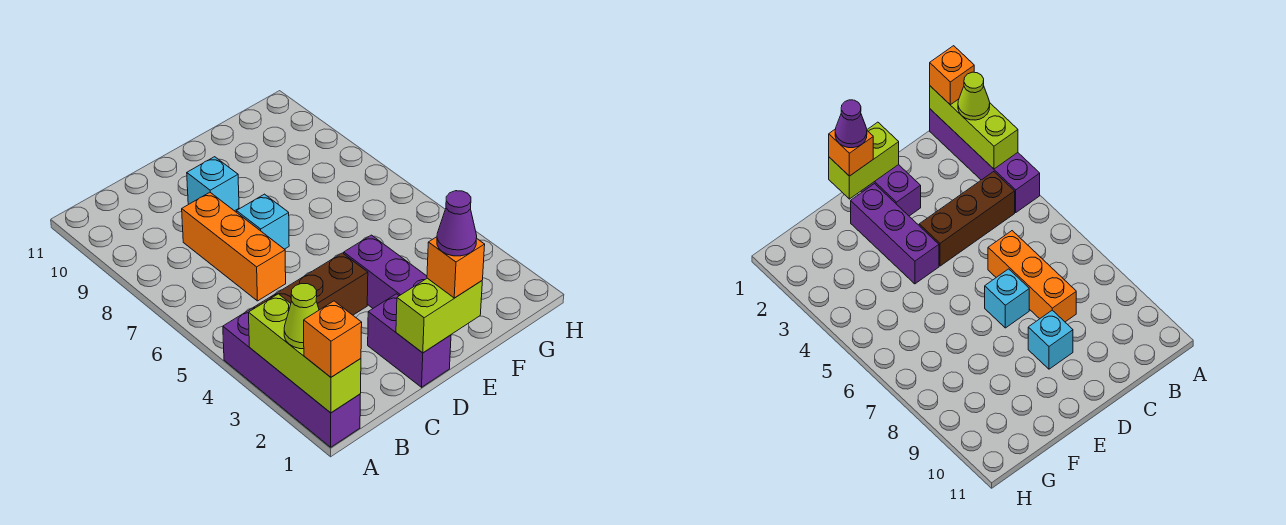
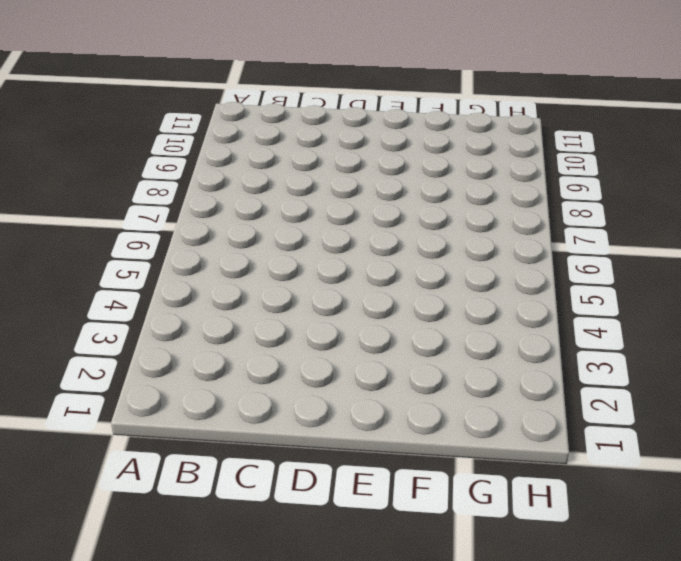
none -> purple 1x4 brick [223,308,360,447]
none -> brown 1x3 brick [254,253,368,315]
none -> orange 1x3 brick [182,192,286,301]

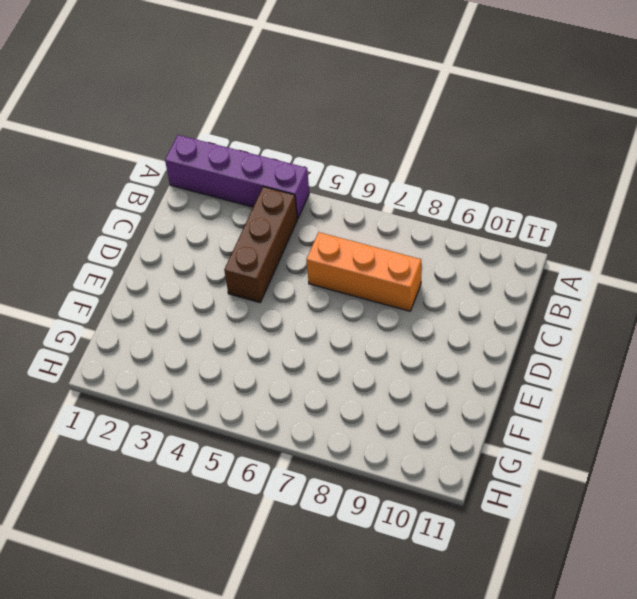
none -> purple 1x2 brick [368,294,451,387]
none -> cyan 1x1 brick [237,194,289,249]
none -> cyan 1x1 brick [187,157,239,211]

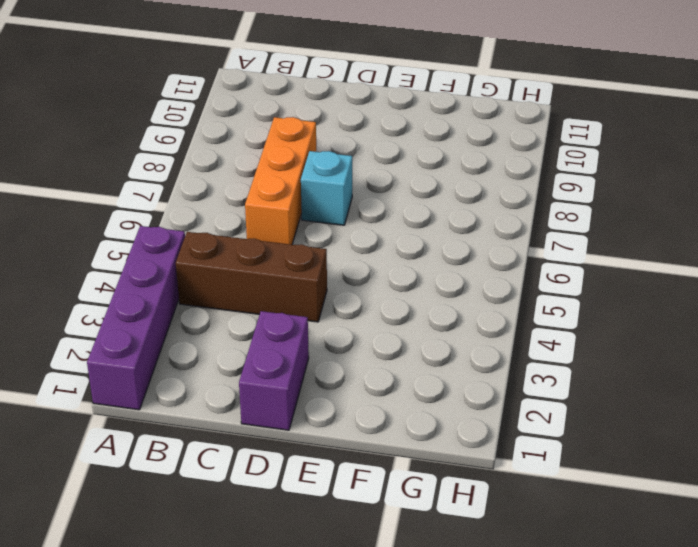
none -> cyan 1x1 brick [187,157,239,211]
none -> purple 1x3 brick [344,235,427,308]
none -> lime 1x3 brick [249,294,361,413]

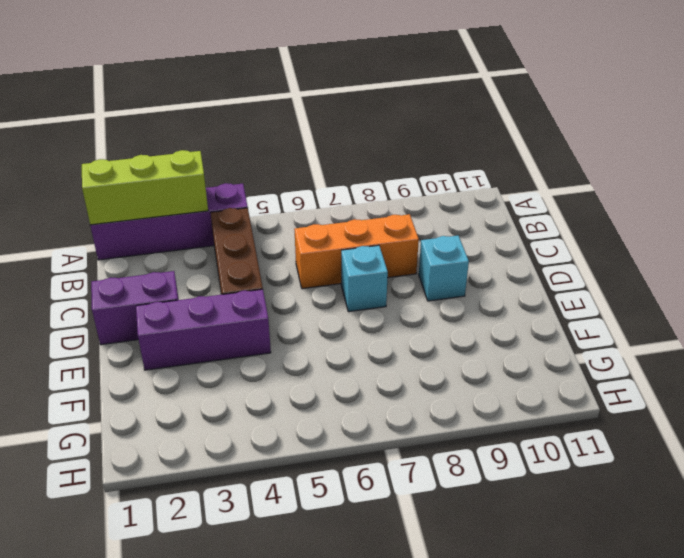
none -> lime 1x2 brick [396,278,482,353]
none -> orange 1x1 brick [304,301,362,377]
none -> lime 1x1 cone [284,284,319,349]

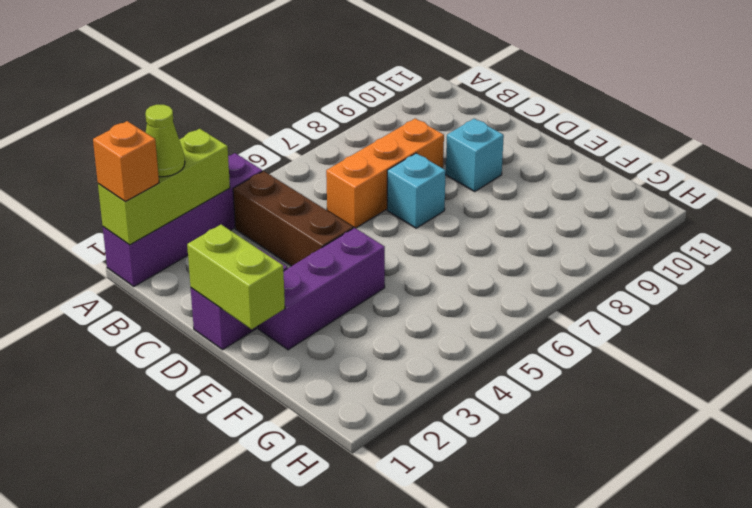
none -> orange 1x1 brick [427,237,485,298]
none -> purple 1x1 cone [437,191,477,256]

